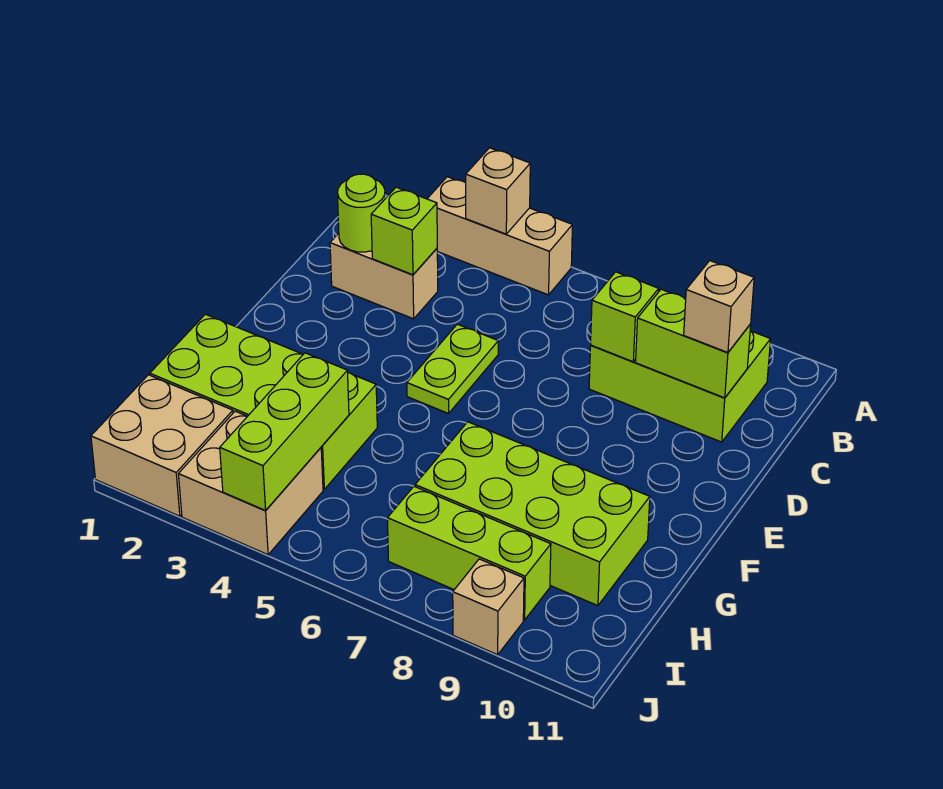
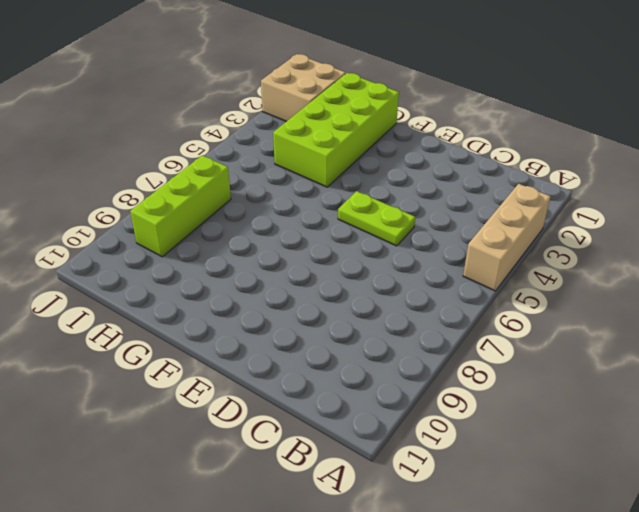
none -> lime 2x3 brick [589,331,771,442]
none -> tan 1x2 brick [330,233,438,319]
none -> lime 2x4 brick [415,422,650,606]

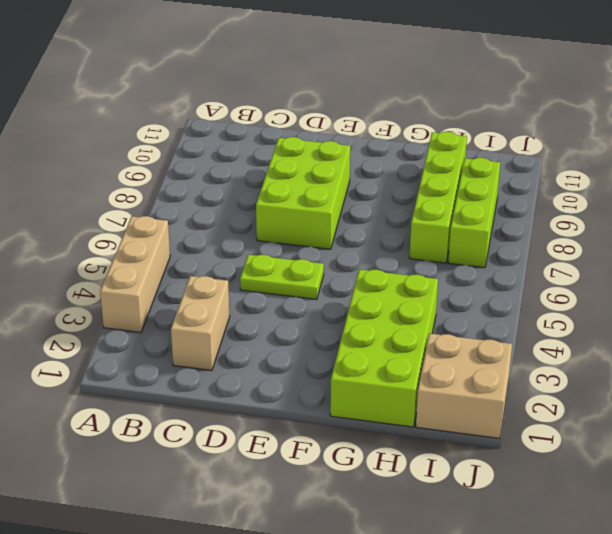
lime 2x3 brick [256,137,350,249] -> lime 2x3 brick moved to [589,331,771,442]
lime 1x4 brick [409,132,467,263] -> lime 2x4 brick [415,422,650,606]
none -> tan 2x2 brick [178,411,323,555]
none -> tan 1x1 brick [453,559,524,655]
none -> tan 1x1 brick [466,148,530,234]

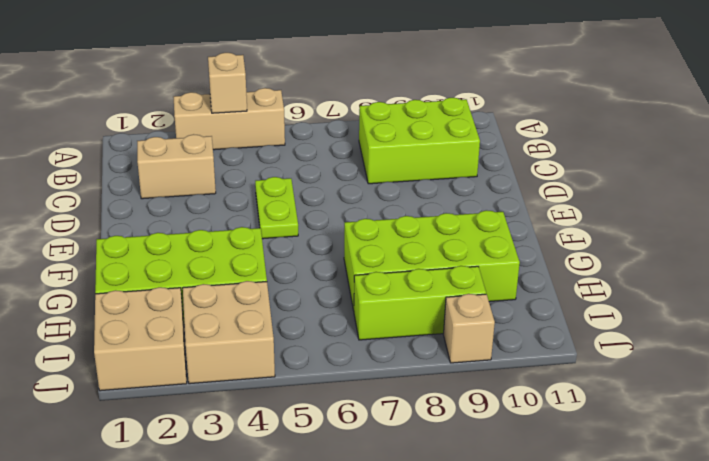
none -> lime 1x1 round brick [337,174,385,252]
none -> lime 1x1 brick [371,187,437,275]
none -> lime 1x1 brick [591,272,659,362]

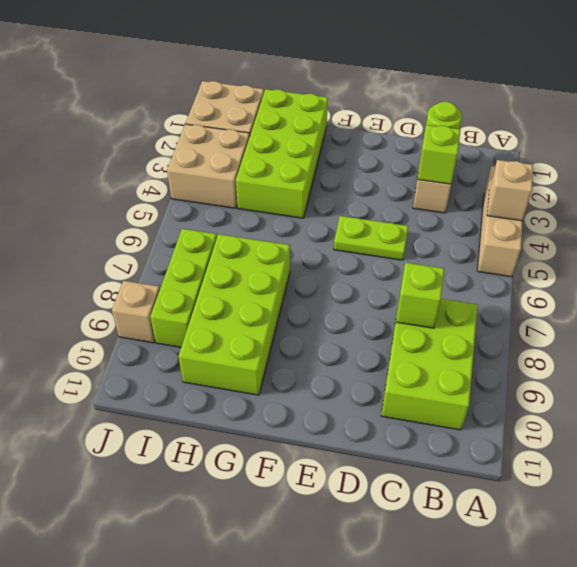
none -> lime 1x2 brick [636,289,751,398]
none -> lime 1x3 brick [220,353,349,510]
none -> tan 1x1 brick [684,261,754,353]

